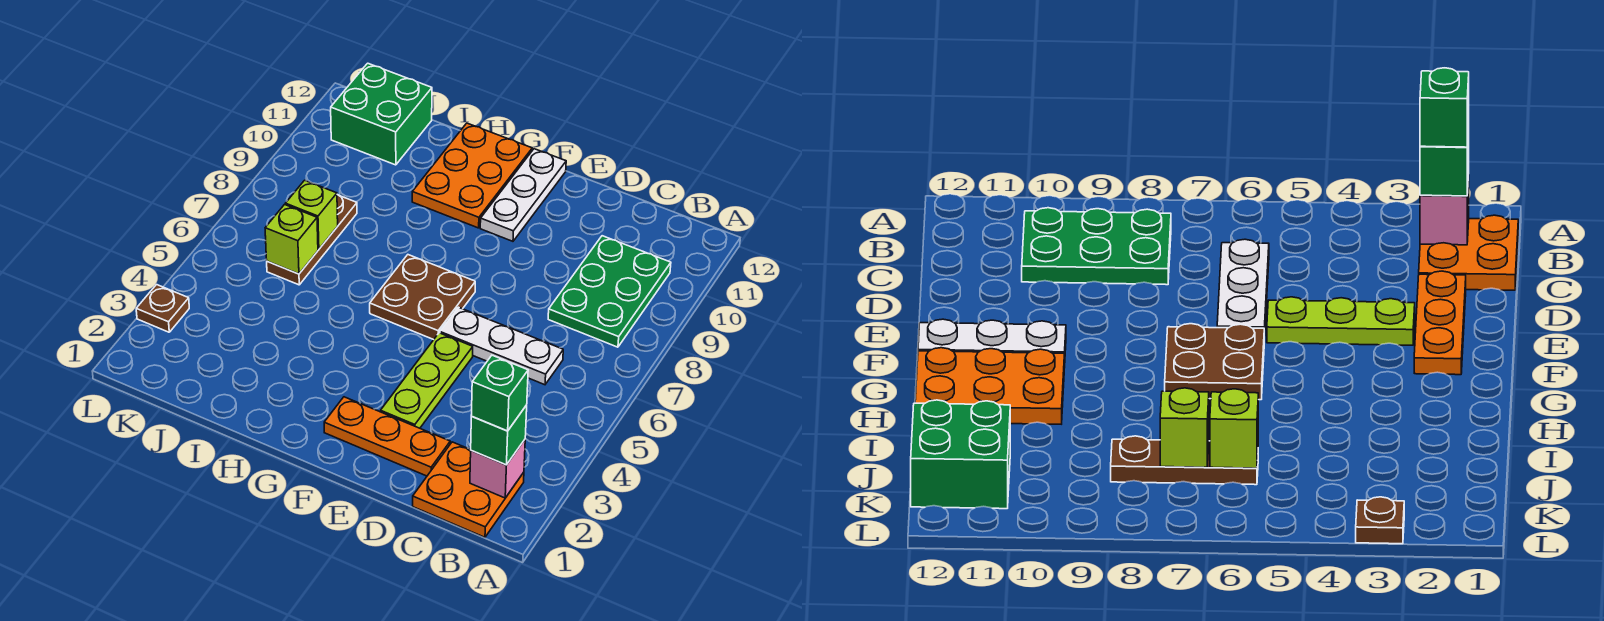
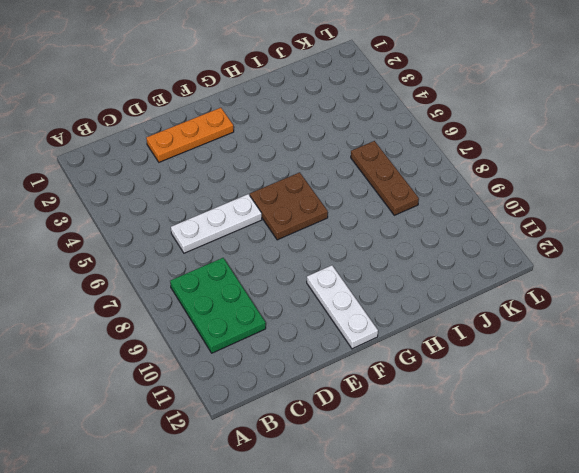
none -> orange 2x2 plate [413,442,524,537]
none -> lime 1x3 plate [381,333,473,428]
none -> orange 2x3 plate [412,123,532,228]

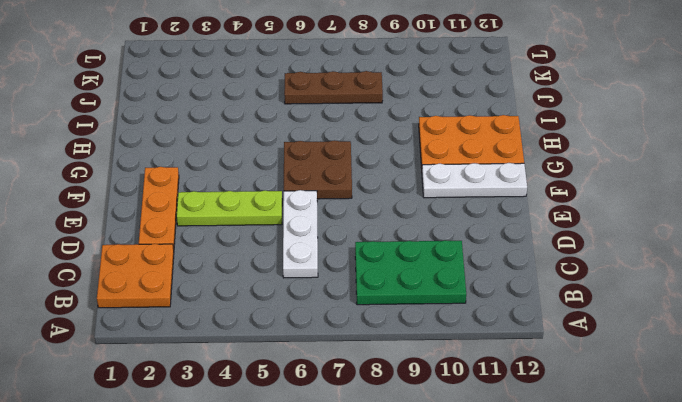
none -> green 2x2 brick [331,63,432,165]
none -> brown 1x1 plate [136,285,189,332]
none -> pink 1x1 brick [470,440,525,498]

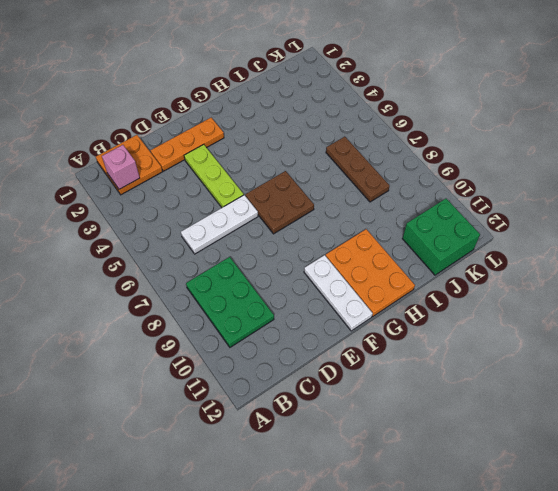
none -> brown 1x1 plate [136,285,189,332]
none -> lime 1x1 brick [265,205,318,274]
none -> lime 1x1 brick [285,180,338,249]

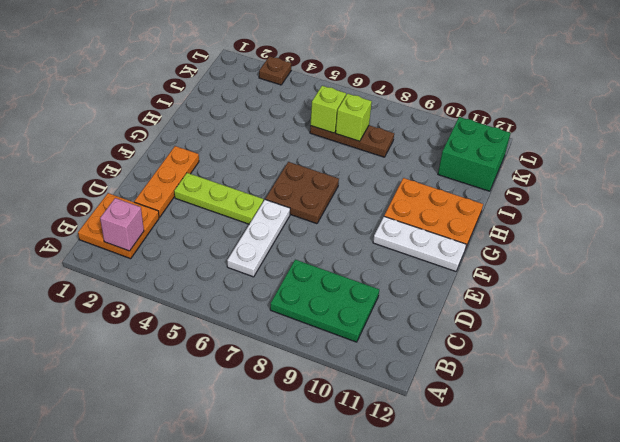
none -> green 1x1 brick [471,405,527,465]
none -> green 1x1 brick [471,355,528,431]

